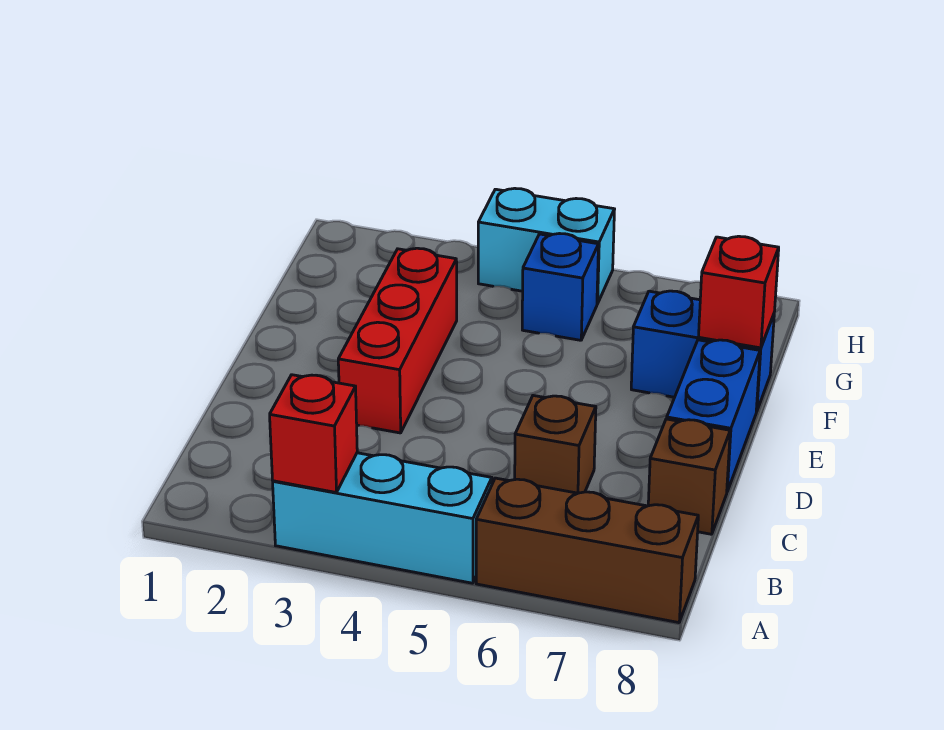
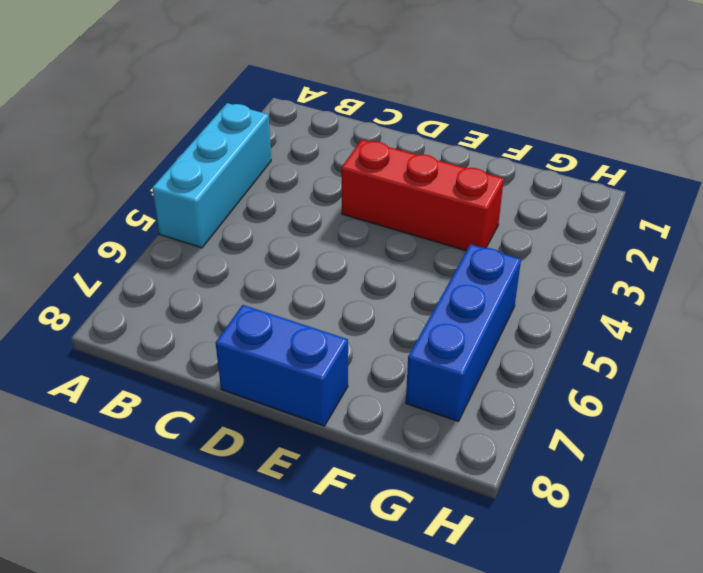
blue 1x3 brick [406,244,521,421] -> blue 1x1 brick [522,234,599,340]
none -> brown 1x3 brick [476,478,698,623]
none -> brown 1x1 brick [515,396,596,493]

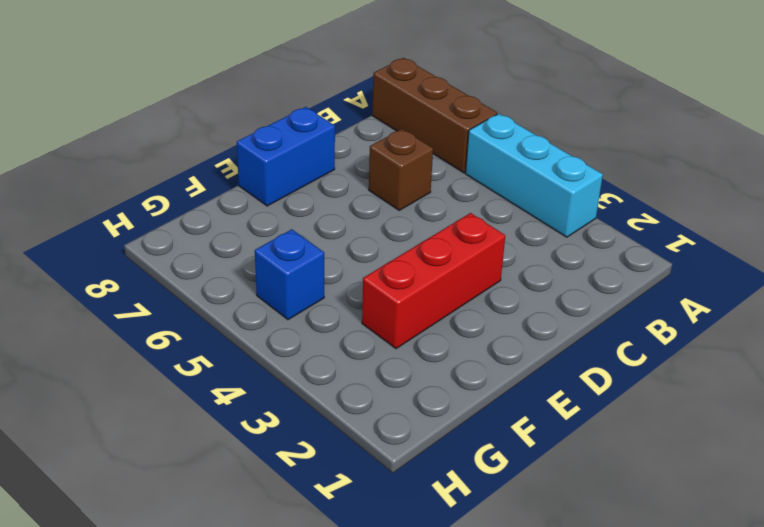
none -> brown 1x1 brick [648,419,730,534]
none -> blue 1x2 brick [631,291,774,412]

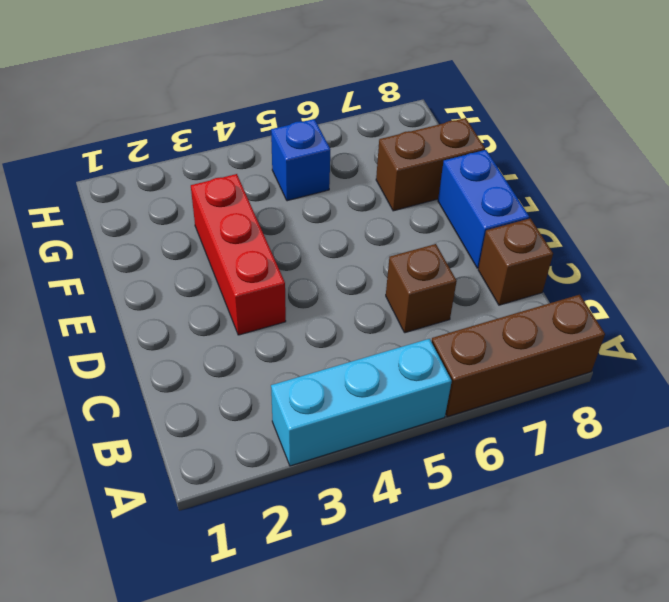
brown 1x2 brick [376,118,485,211] -> blue 1x2 brick [631,291,774,412]
none -> cyan 1x2 brick [478,188,615,304]
none -> red 1x1 brick [270,375,357,492]

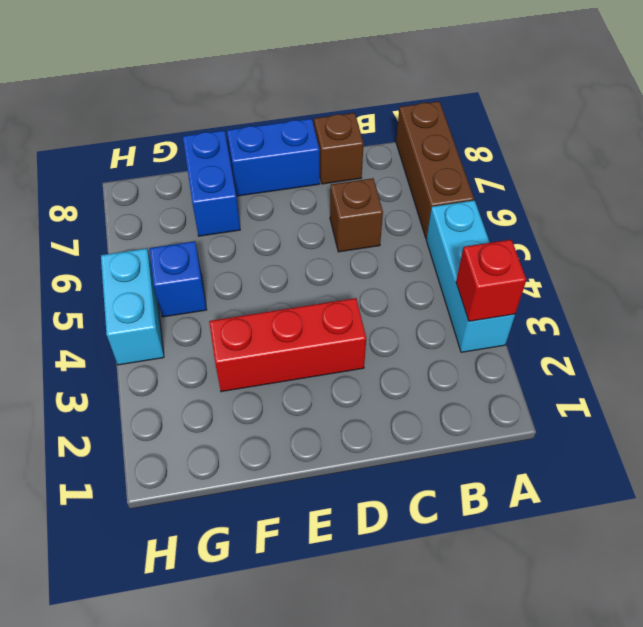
none -> red 1x1 brick [699,236,779,348]

